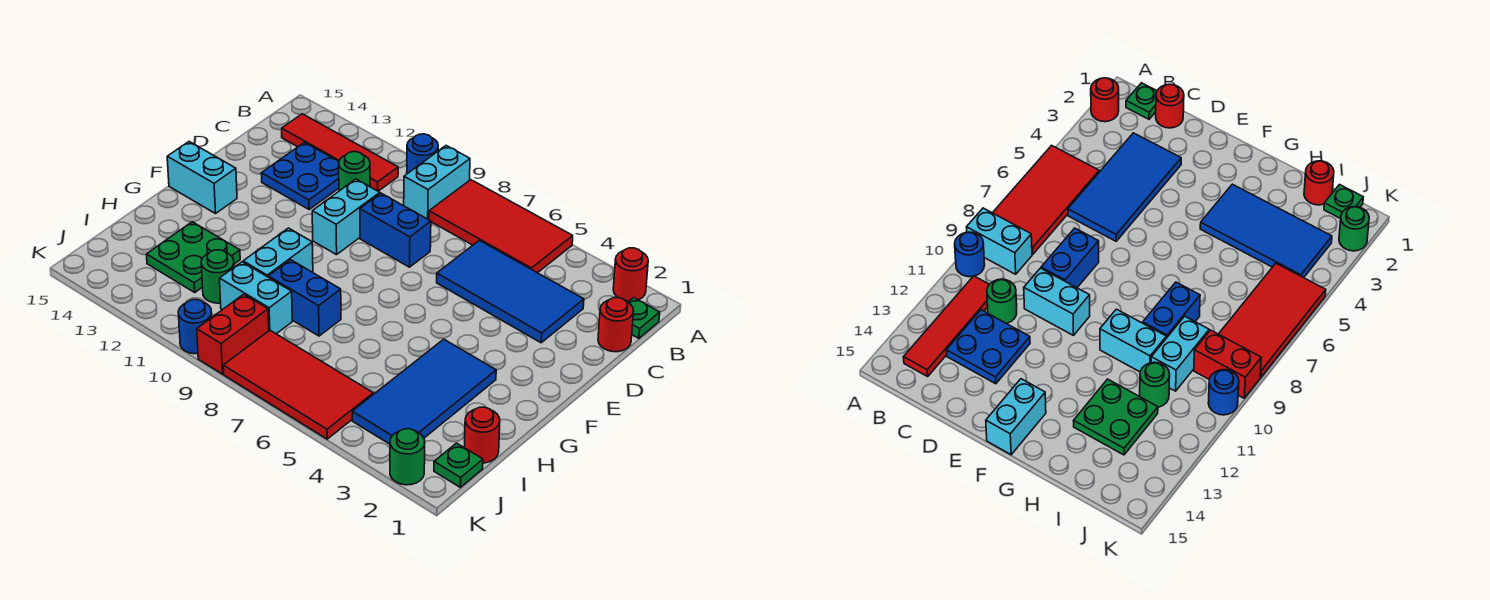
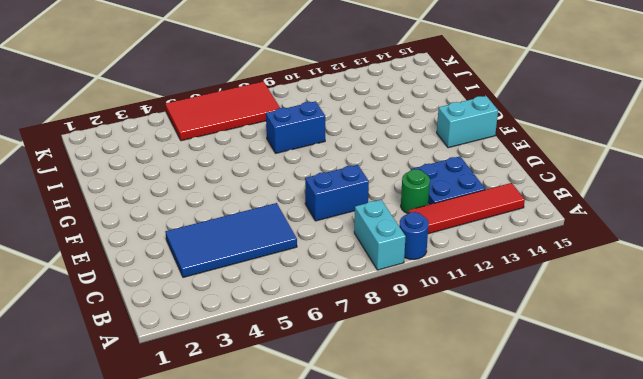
none -> red 1x1 round brick [613,248,648,301]
none -> red 2x4 tile [429,180,573,273]
none -> green 1x1 plate [628,298,660,338]

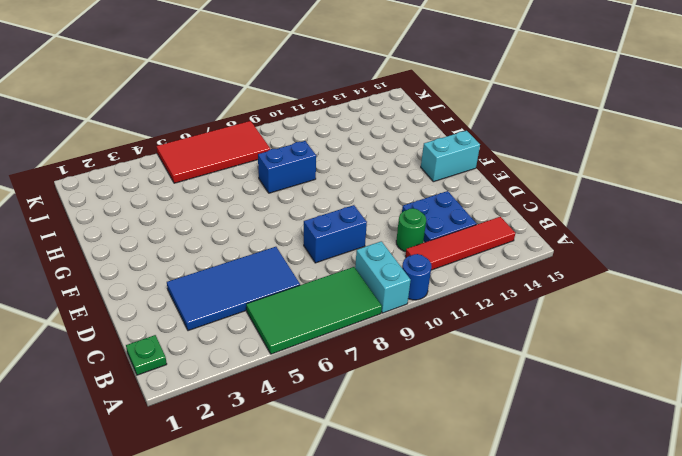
green 2x4 tile [246,267,382,354] -> red 2x4 tile [429,180,573,273]
none -> red 1x1 round brick [613,248,648,301]
none -> red 1x1 round brick [598,298,633,352]
none -> cyan 1x2 brick [312,179,380,255]

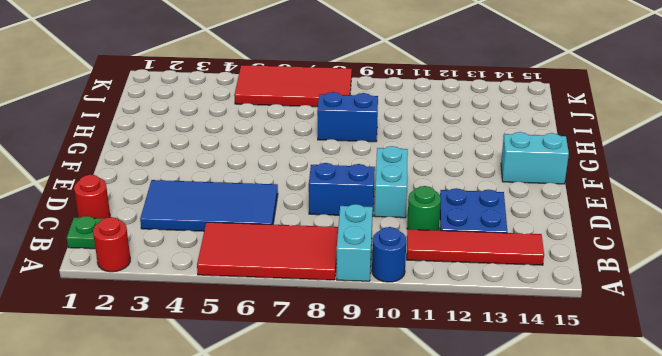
none -> blue 2x4 tile [352,339,496,444]
none -> cyan 1x2 brick [243,228,313,277]
none -> green 2x2 plate [146,222,240,292]

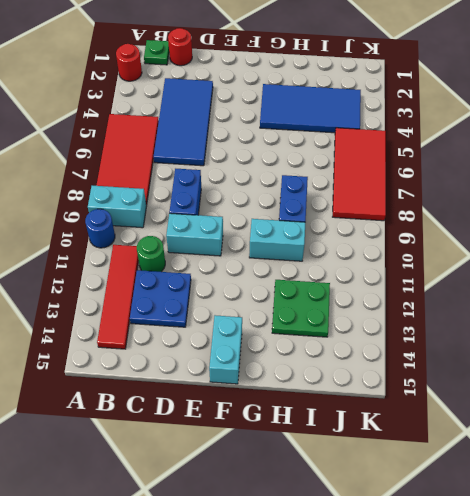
none -> red 1x1 round brick [464,407,500,463]
none -> cyan 1x2 brick [220,262,292,334]
none -> green 1x1 round brick [201,250,234,303]

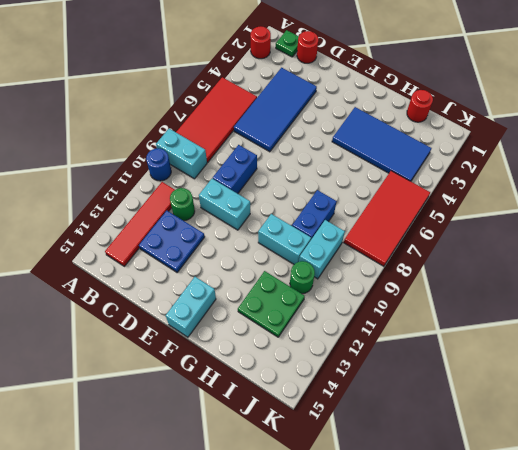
none -> green 1x1 plate [434,443,483,487]
none -> red 1x2 brick [197,294,269,374]
none -> green 1x1 round brick [390,429,425,485]

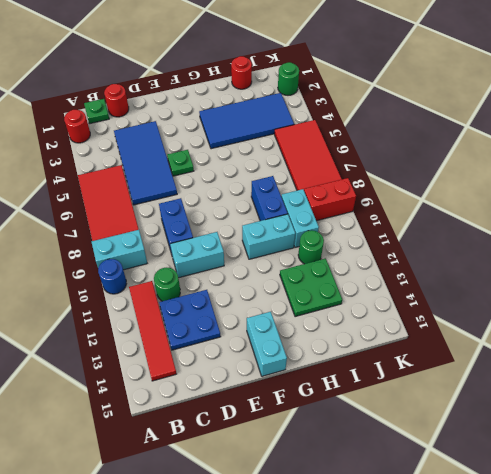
green 1x1 plate [167,150,194,176] -> green 1x1 plate moved to [434,443,483,487]
none -> blue 1x1 round brick [178,300,212,354]

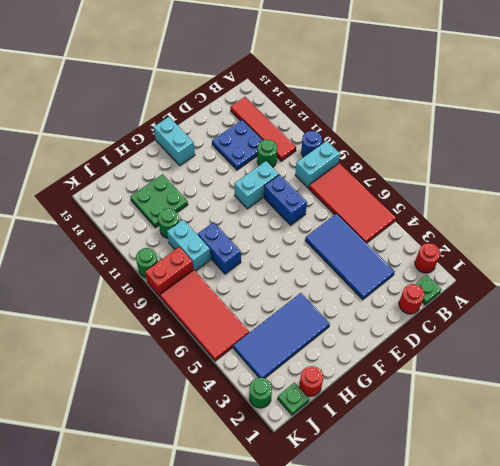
green 1x1 round brick [136,248,158,278] -> blue 1x1 round brick [178,300,212,354]
none -> cyan 1x2 brick [243,228,313,277]

